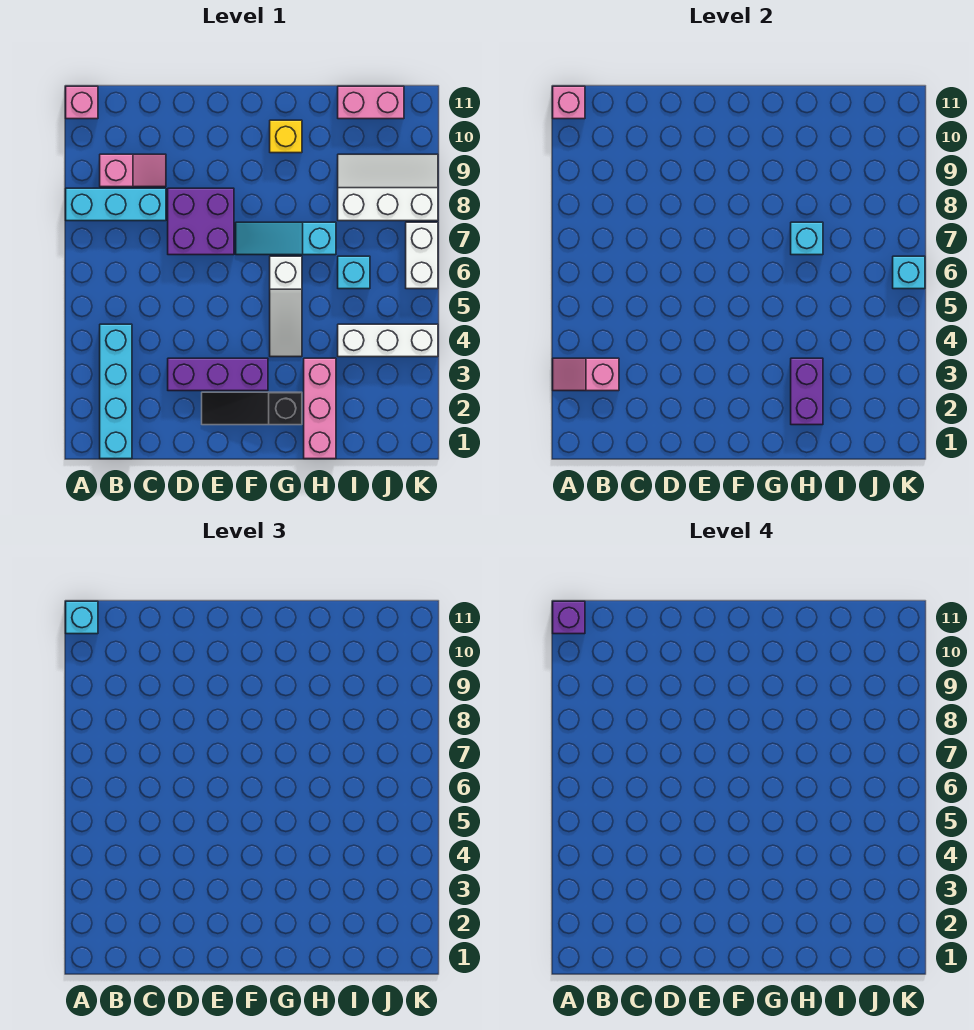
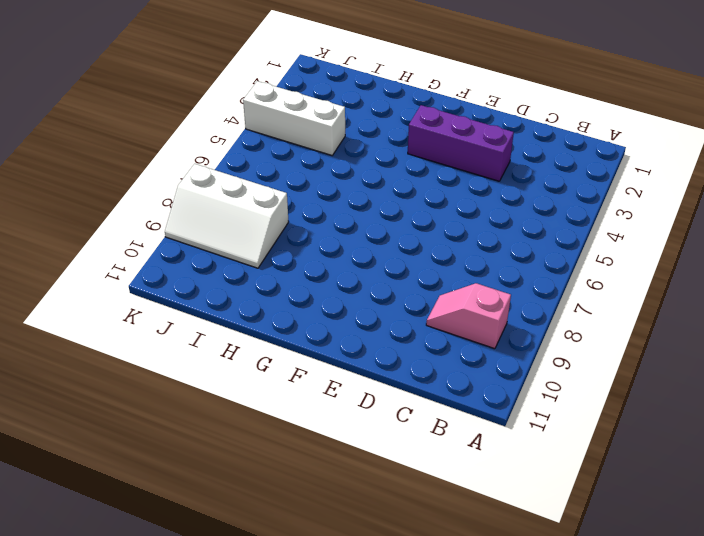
none -> cyan 1x3 brick [66,188,166,221]
none -> pink 1x1 brick [66,86,98,119]
none -> cyan 1x4 brick [100,324,132,459]

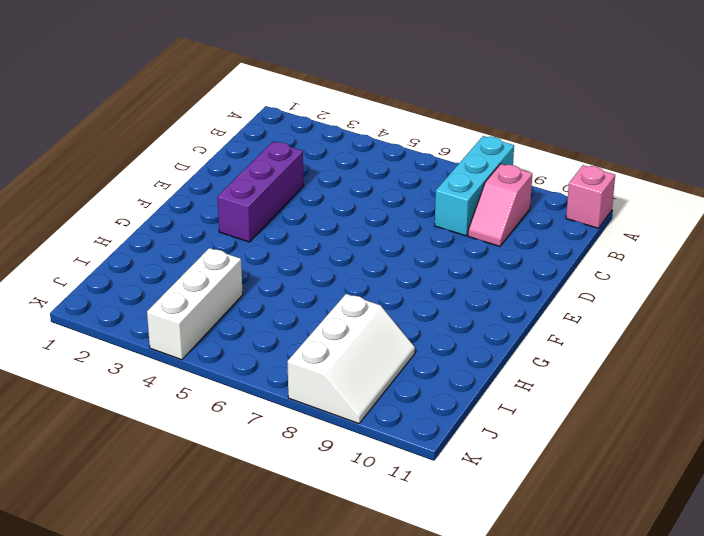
none -> cyan 1x4 brick [100,324,132,459]
none -> purple 2x2 brick [168,188,234,255]
none -> black 1x3 slope [202,392,302,425]

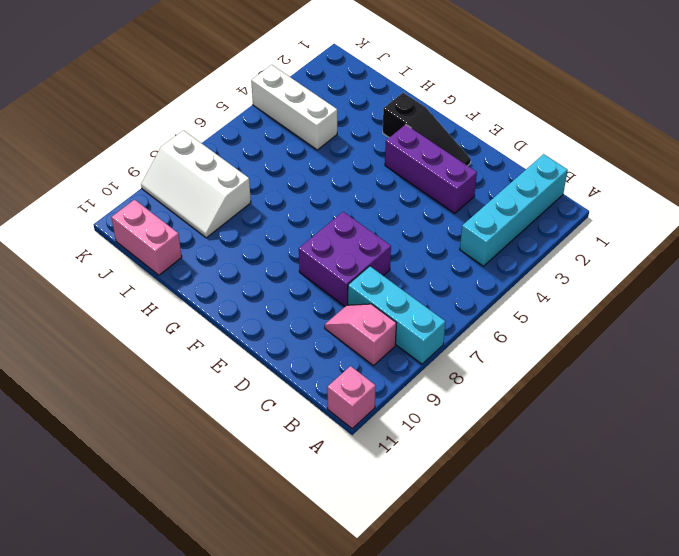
none -> cyan 1x3 slope [236,222,336,255]
none -> white 1x3 slope [270,256,302,357]
none -> yellow 1x1 brick [270,120,302,153]

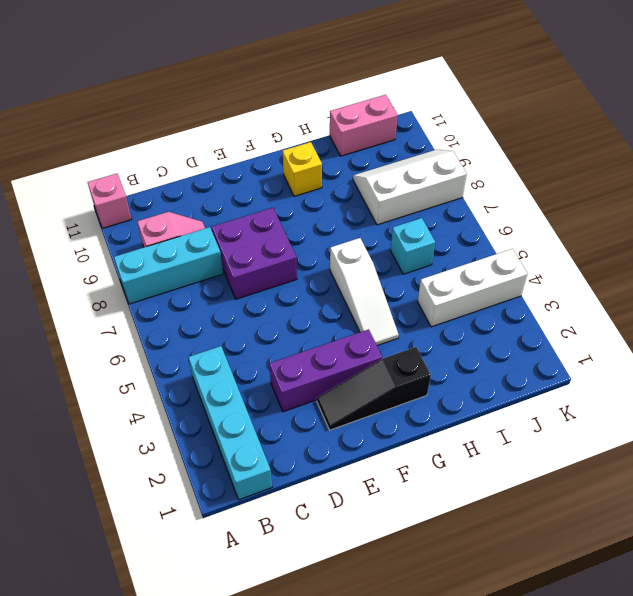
none -> cyan 1x3 slope [236,222,336,255]
none -> pink 1x3 brick [304,358,336,459]
none -> white 1x2 brick [406,222,438,289]

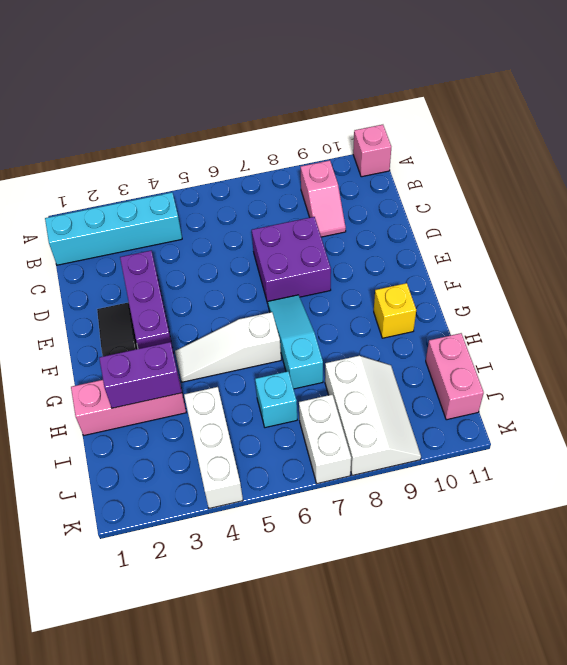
white 1x2 brick [299,395,351,484] -> white 1x2 brick turned to [406,222,438,289]
none -> cyan 1x3 brick [66,188,166,221]
none -> pink 1x2 slope [553,358,619,391]
none -> pink 1x1 brick [553,86,585,119]

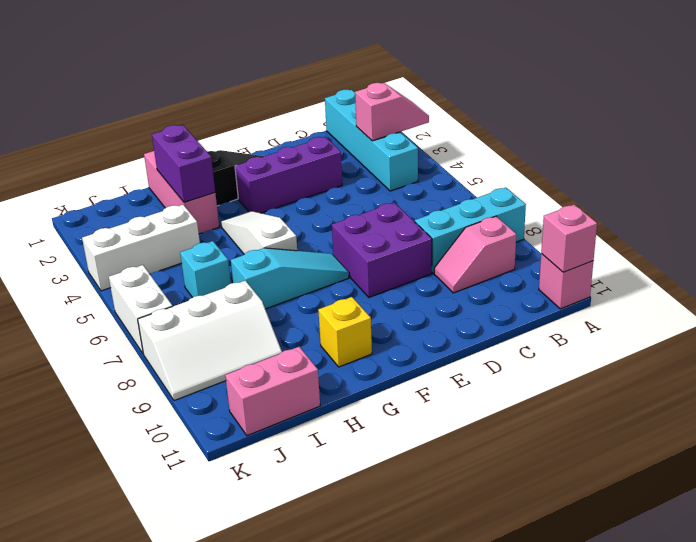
none -> cyan 1x1 brick [791,222,823,255]
none -> cyan 1x1 brick [893,256,925,289]
none -> cyan 1x1 brick [66,601,98,634]

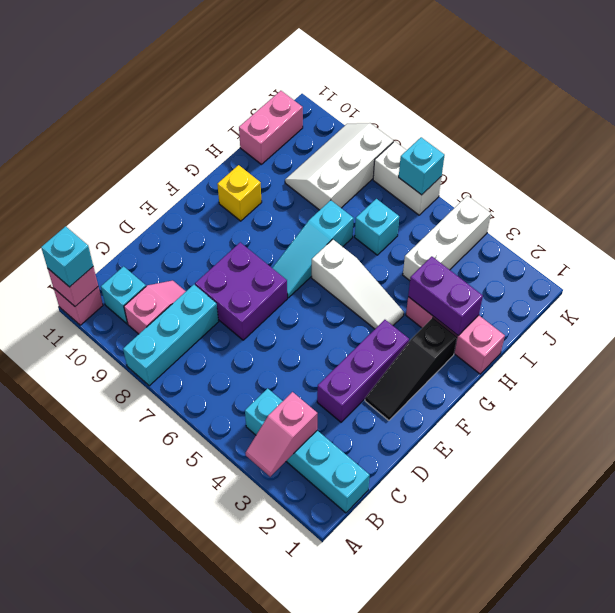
cyan 1x1 brick [101,266,146,324] -> cyan 1x1 brick moved to [791,222,823,255]
none -> purple 1x1 brick [553,601,585,634]

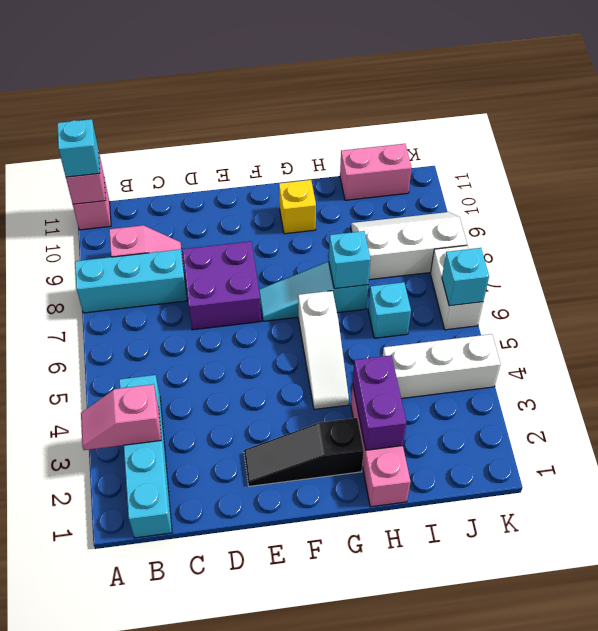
none -> purple 1x3 brick [168,358,268,391]
none -> purple 1x1 brick [553,601,585,634]

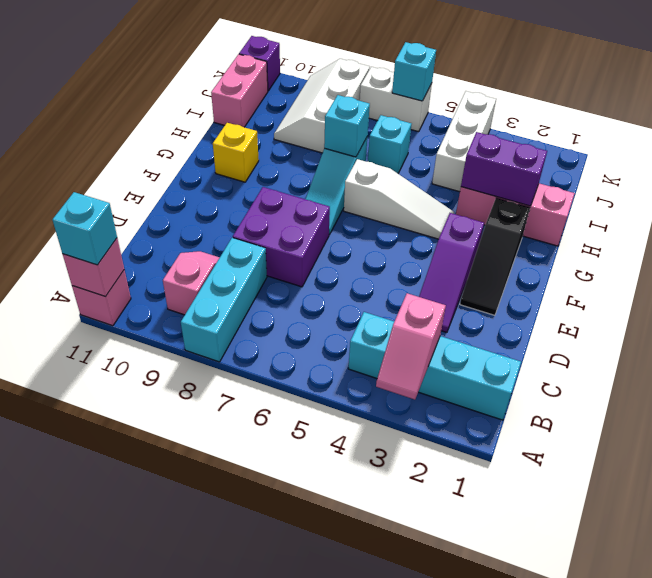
purple 1x3 slope [419,213,484,332] -> purple 1x3 brick [168,358,268,391]
purple 1x1 brick [239,36,280,91] -> purple 1x1 brick moved to [553,601,585,634]

